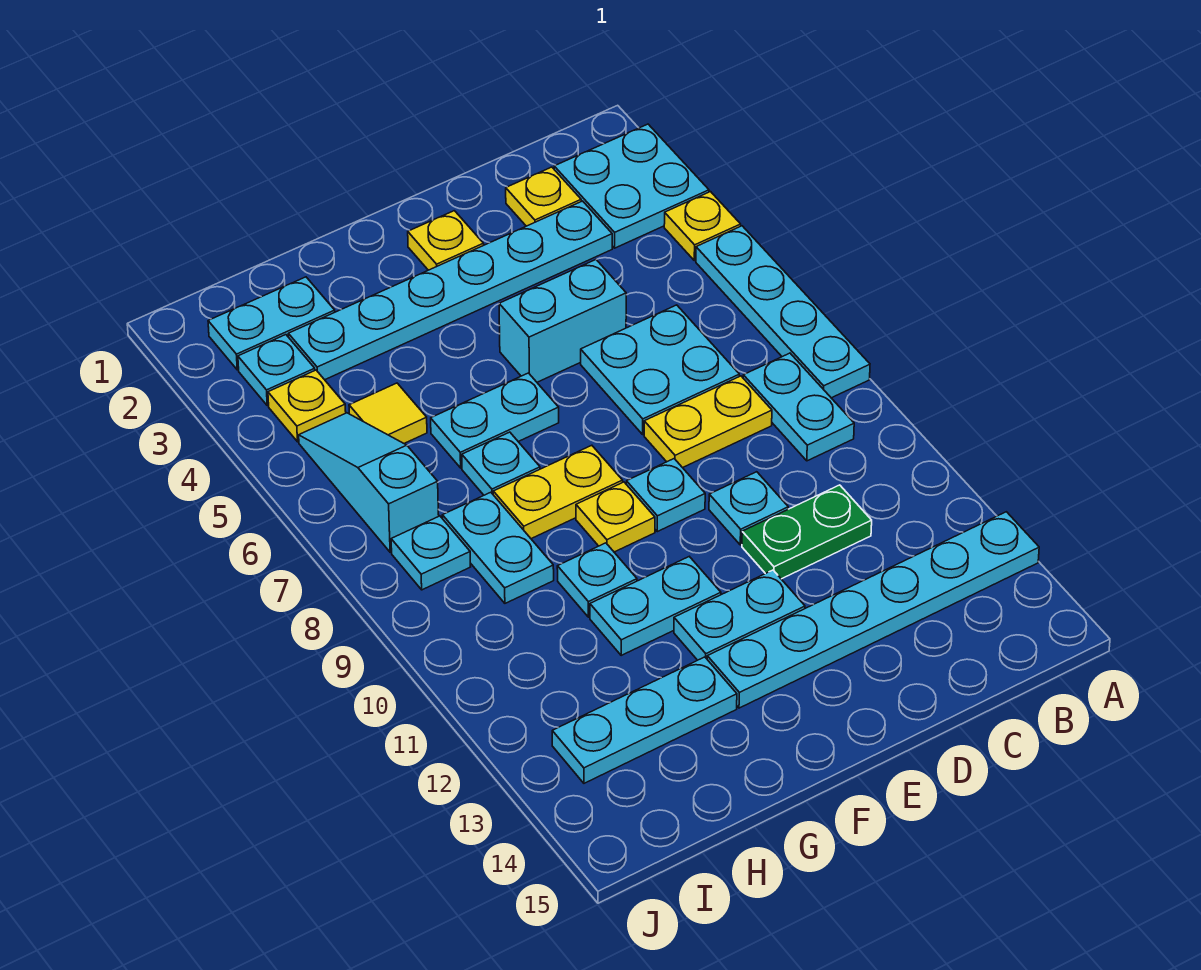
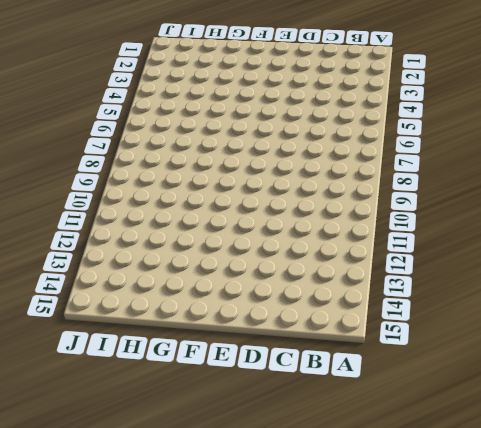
none -> cyan 2x2 plate [554,124,709,248]
none -> yellow 1x1 plate [664,192,741,261]
none -> cyan 1x4 plate [696,226,870,398]

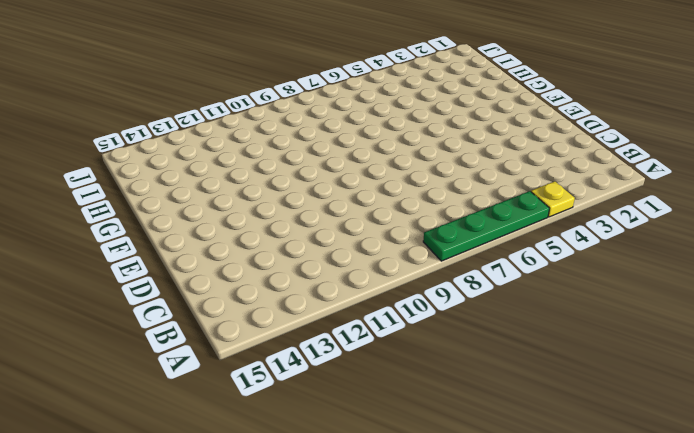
green 1x4 plate [423,191,549,261] -> cyan 1x4 plate [696,226,870,398]
none -> cyan 2x2 plate [554,124,709,248]
none -> cyan 1x6 plate [707,512,1039,708]
none -> cyan 1x2 plate [743,353,854,461]

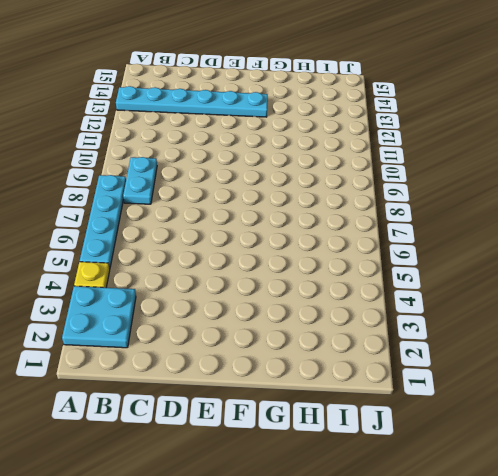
none -> yellow 1x1 plate [506,167,581,226]
none -> cyan 1x6 plate [288,201,612,380]
none -> cyan 2x2 plate [581,305,739,435]

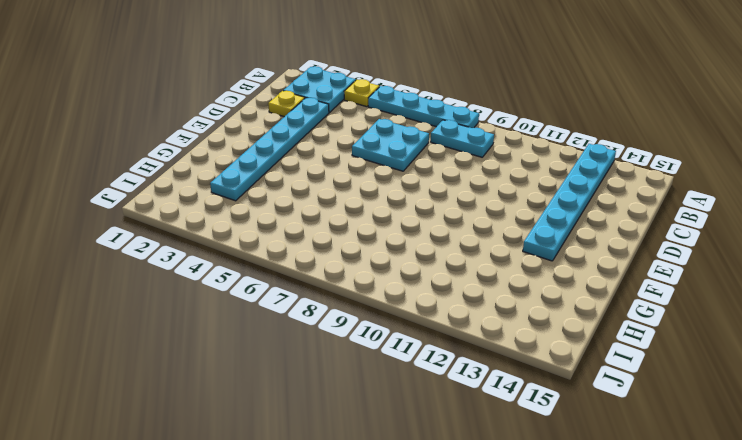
none -> yellow 1x2 plate [644,376,772,468]
none -> green 1x2 plate [742,485,872,579]
none -> cyan 1x2 brick [499,260,626,382]

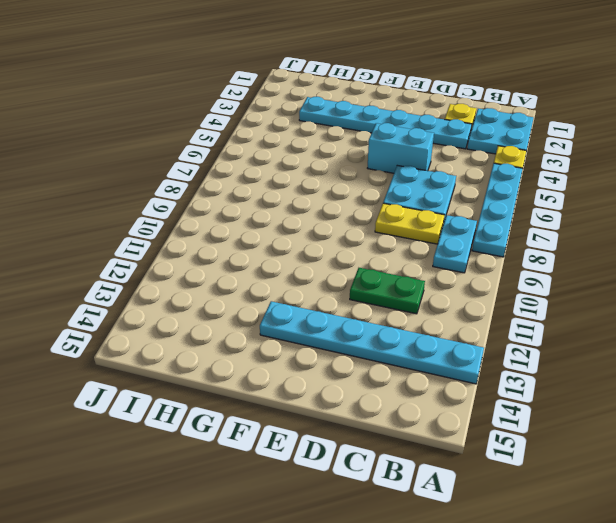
none -> cyan 1x1 plate [709,472,788,545]
none -> yellow 1x1 plate [408,211,484,270]
none -> cyan 1x1 plate [626,459,705,532]

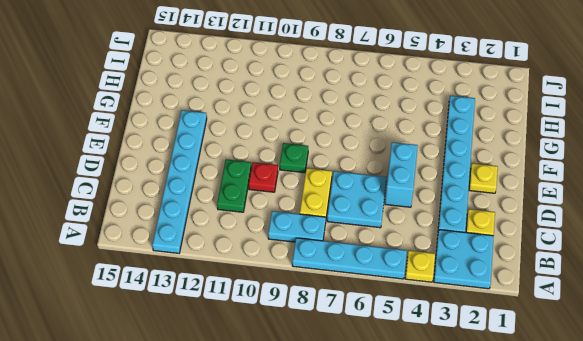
red 1x1 plate [249,162,278,192] -> cyan 1x1 plate [709,472,788,545]
green 1x1 plate [280,143,308,173] -> cyan 1x1 plate [626,459,705,532]
none -> cyan 1x2 plate [674,570,805,660]
none -> cyan 1x2 plate [431,373,559,468]
none -> yellow 1x2 plate [493,445,623,539]

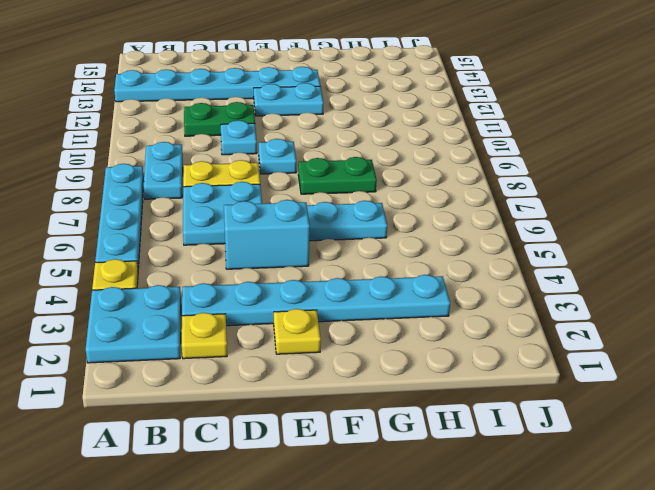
green 1x2 plate [298,157,377,194] -> yellow 1x2 plate [493,445,623,539]
none -> yellow 1x1 plate [576,482,655,552]
none -> cyan 1x2 plate [590,557,721,655]
none -> cyan 1x1 plate [462,432,540,495]

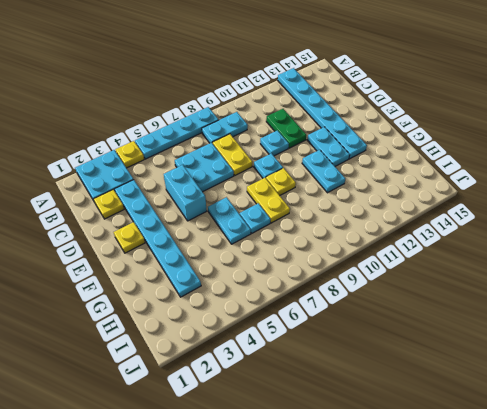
none -> cyan 1x1 plate [557,543,637,617]
none -> cyan 1x3 plate [552,657,737,783]
none -> cyan 1x2 plate [208,277,335,370]

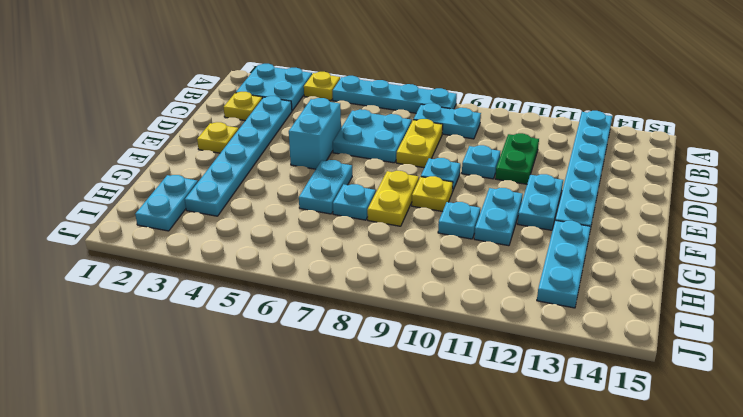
none -> yellow 1x1 tile [349,383,427,443]
none -> cyan 1x2 plate [442,492,554,603]
none -> cyan 1x1 plate [238,335,315,406]

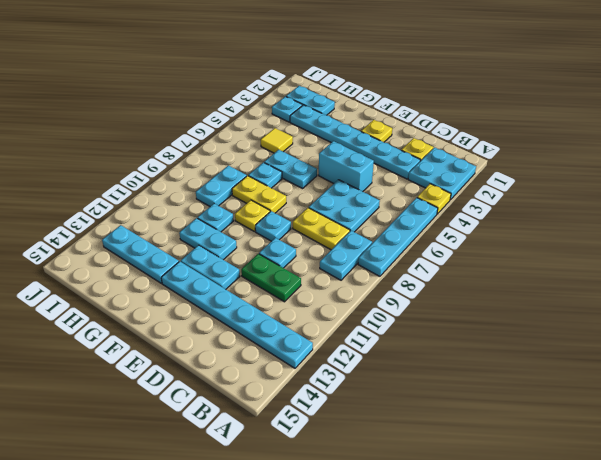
none -> yellow 1x1 plate [268,370,346,442]
none -> cyan 1x3 slope [299,413,439,552]
none -> cyan 1x1 plate [391,516,470,590]

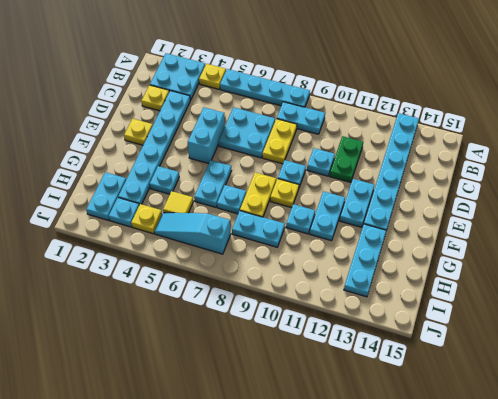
cyan 1x1 plate [150,166,179,194] -> cyan 1x1 plate moved to [391,516,470,590]

